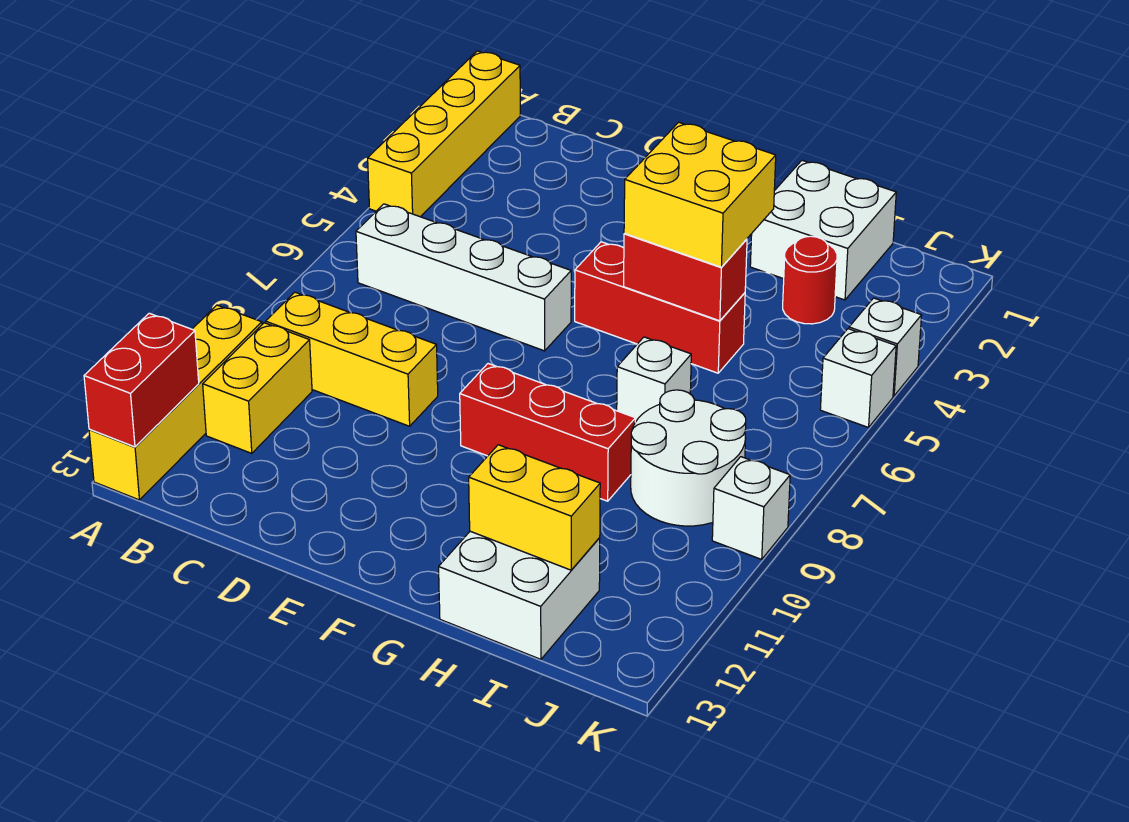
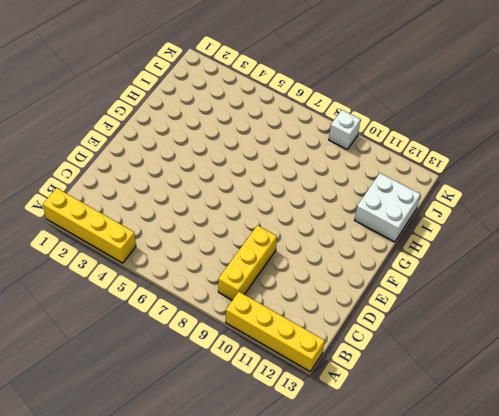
none -> white 1x4 brick [356,204,571,351]
none -> yellow 1x2 brick [203,323,312,453]
none -> red 1x3 brick [575,242,745,373]

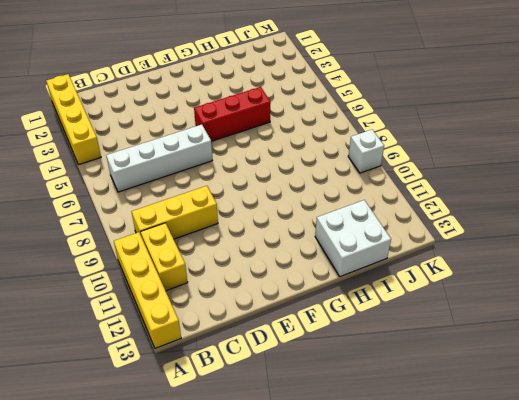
none -> red 1x3 brick [460,364,635,501]
none -> white 2x2 brick [750,160,896,300]
none -> white 1x1 brick [617,337,691,422]

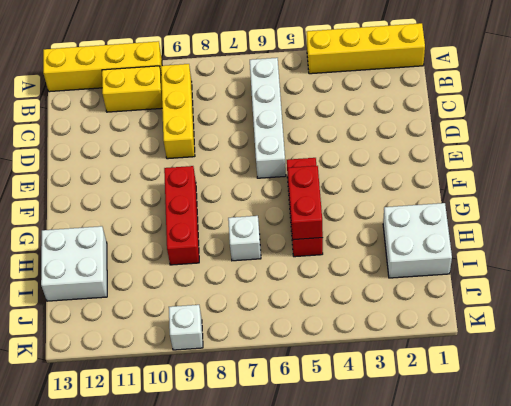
none -> red 1x1 round brick [783,236,837,324]
none -> white 2x2 round brick [631,390,746,526]
none -> white 1x1 brick [849,298,922,396]

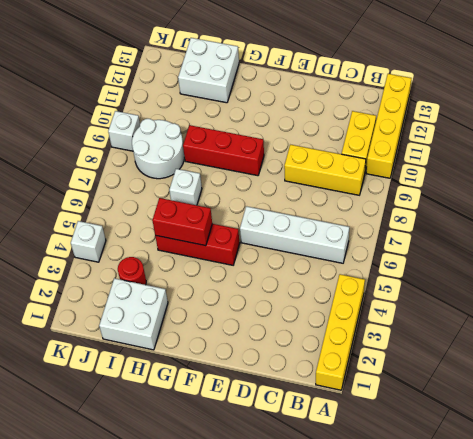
none -> white 1x1 brick [820,329,896,428]
none -> red 1x2 brick [84,313,199,447]
none -> yellow 1x2 brick [469,445,600,570]

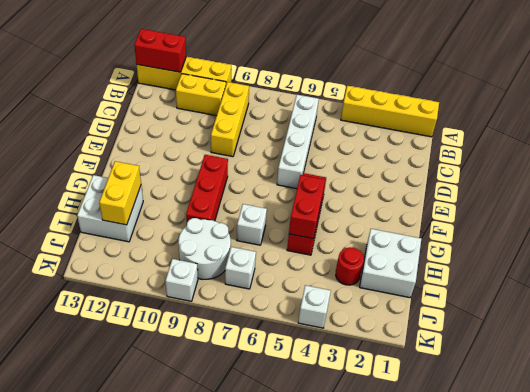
white 1x1 brick [225,247,256,289] -> white 1x1 brick moved to [820,329,896,428]
none -> yellow 2x2 brick [624,122,776,267]

